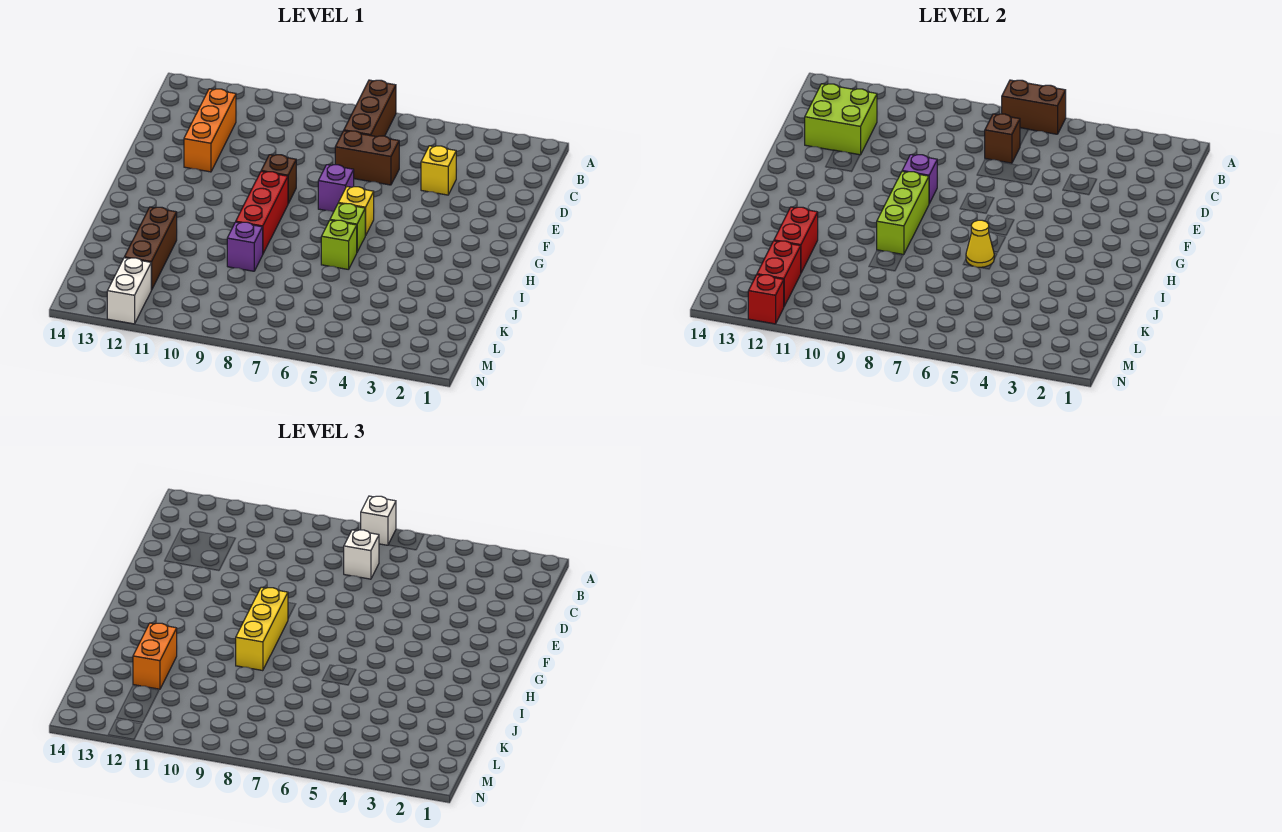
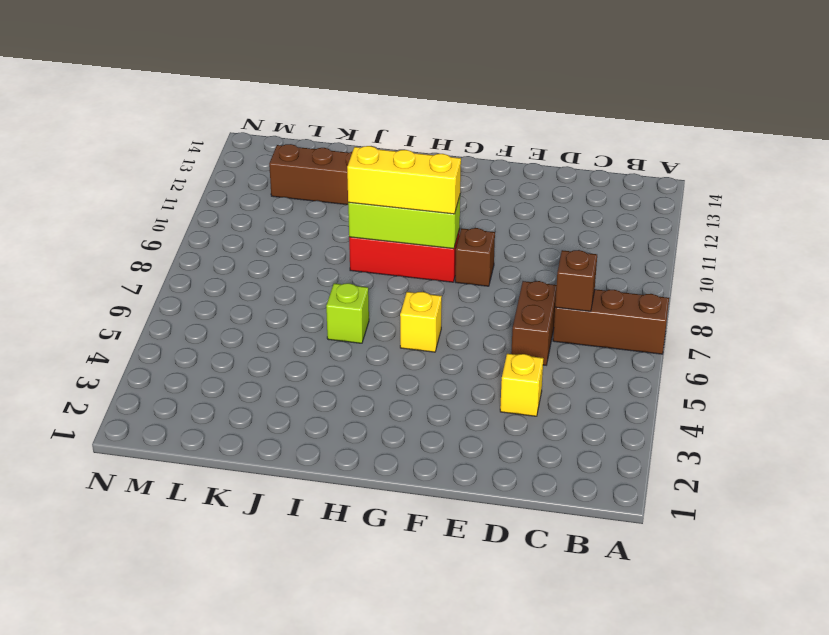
none -> orange 1x3 brick [184,89,236,172]
none -> purple 1x1 brick [318,165,354,212]
none -> lime 1x1 brick [330,203,366,252]

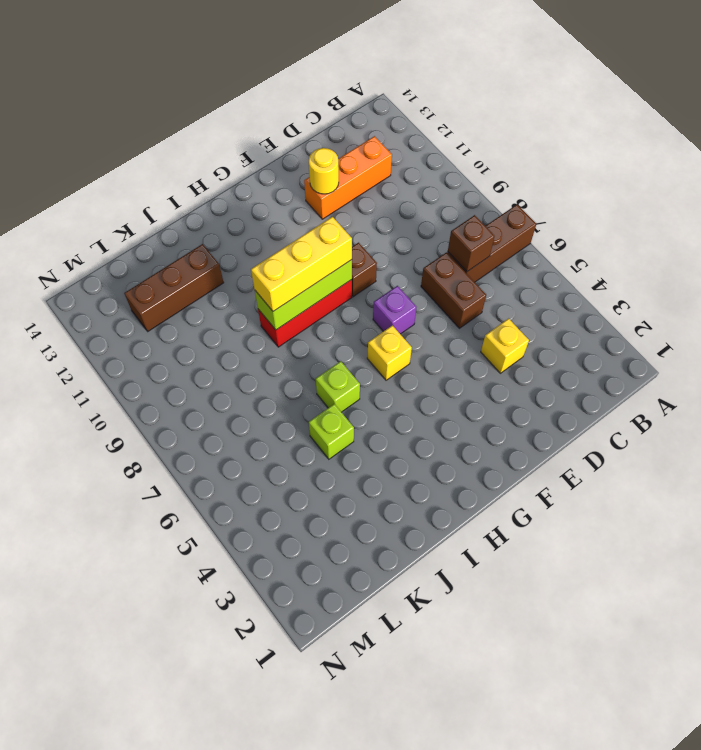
yellow 1x1 round brick [309,148,339,194] -> none
lime 1x1 brick [309,404,354,459] -> lime 1x1 brick moved to [330,203,366,252]
none -> purple 1x1 brick [227,222,263,271]
none -> white 1x2 brick [107,258,151,324]
none -> brown 1x2 brick [1002,80,1066,134]

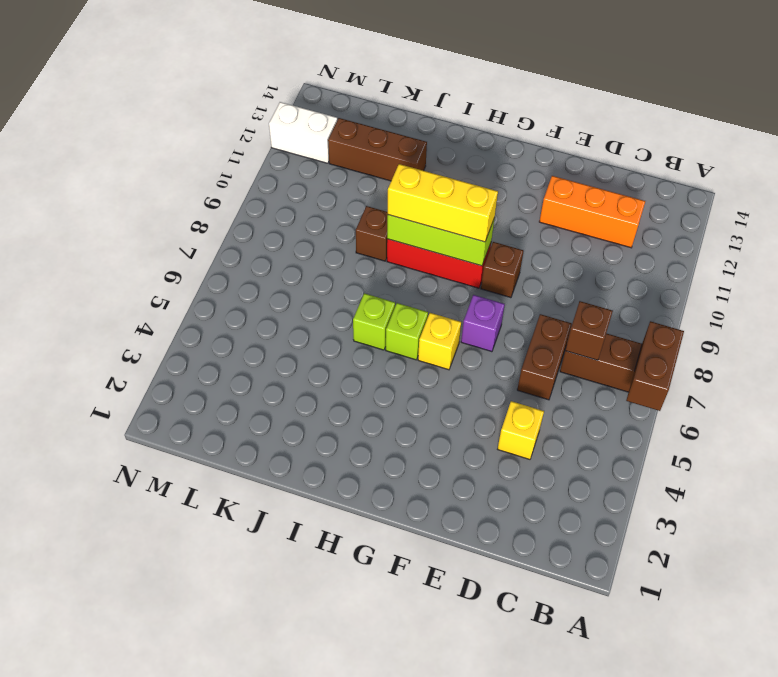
brown 1x1 brick [356,206,388,261] -> purple 1x1 brick [227,222,263,271]
none -> lime 2x2 brick [805,84,877,155]
none -> purple 1x1 brick [902,155,937,203]
none -> yellow 1x1 cone [966,220,994,267]

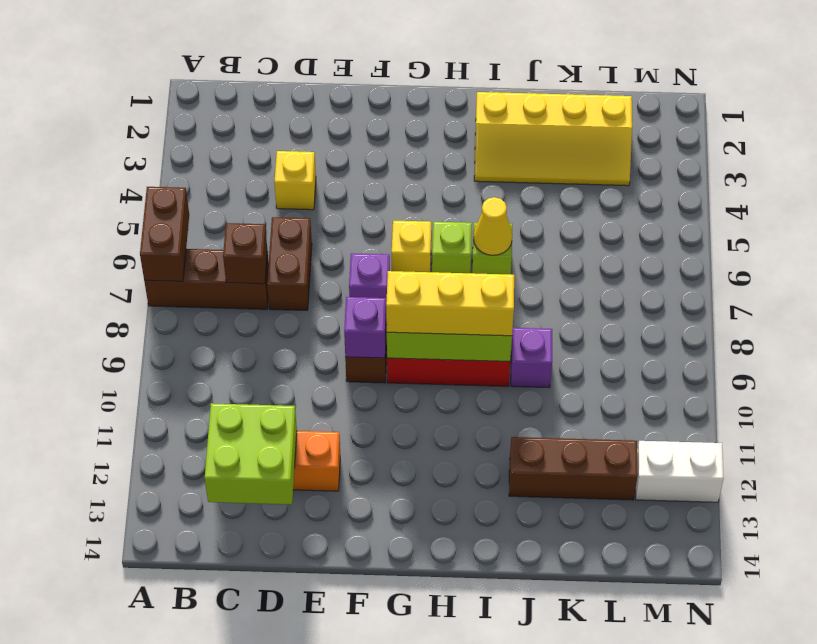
yellow 2x4 slope [474,92,632,186] -> none
none -> red 1x2 brick [774,207,818,273]
none -> red 1x2 brick [757,241,801,306]
none -> red 1x1 brick [748,275,784,324]

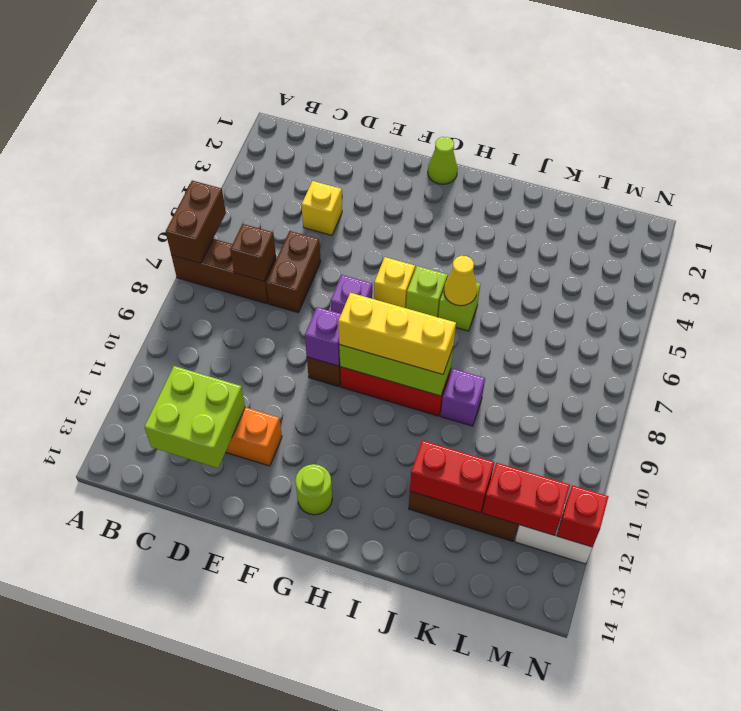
lime 1x1 cone [428,137,458,184] -> none
lime 1x1 round brick [295,464,332,515] -> none
none -> white 1x1 brick [361,496,396,545]
none -> white 1x1 brick [344,530,379,579]
none -> orange 1x2 brick [133,623,177,689]

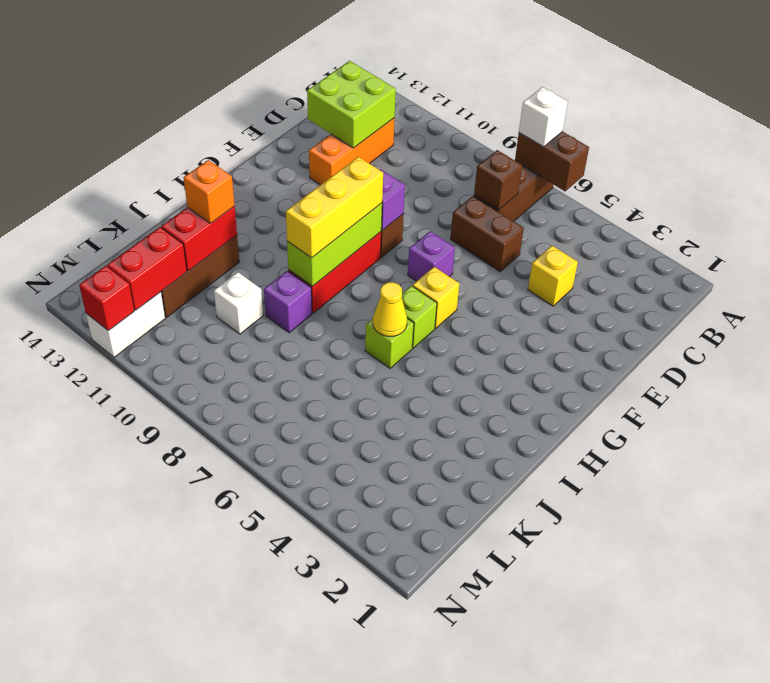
orange 1x1 brick [184,160,235,223] -> orange 1x2 brick [133,623,177,689]
white 1x1 brick [214,272,263,334] -> white 1x1 brick moved to [344,530,379,579]

